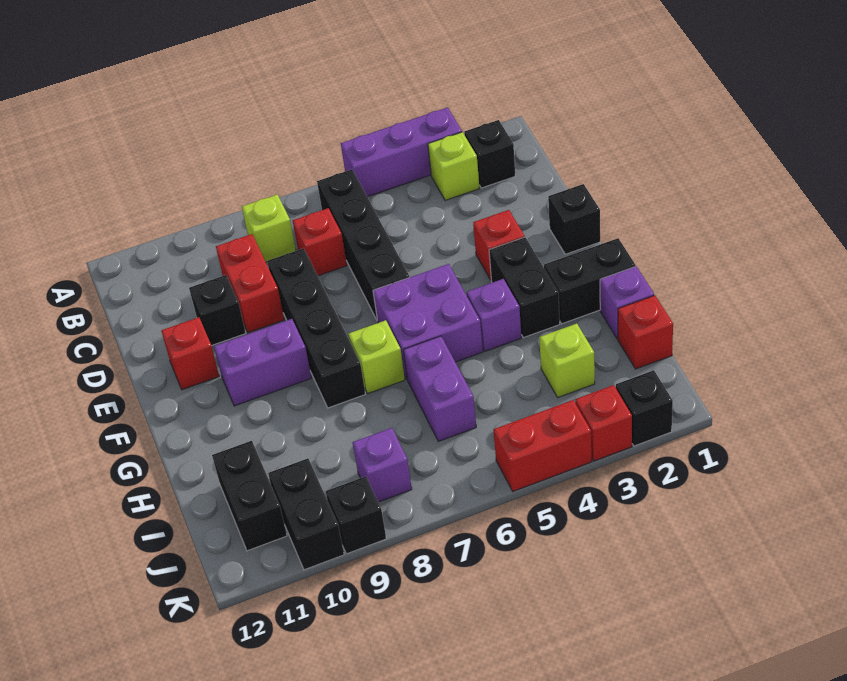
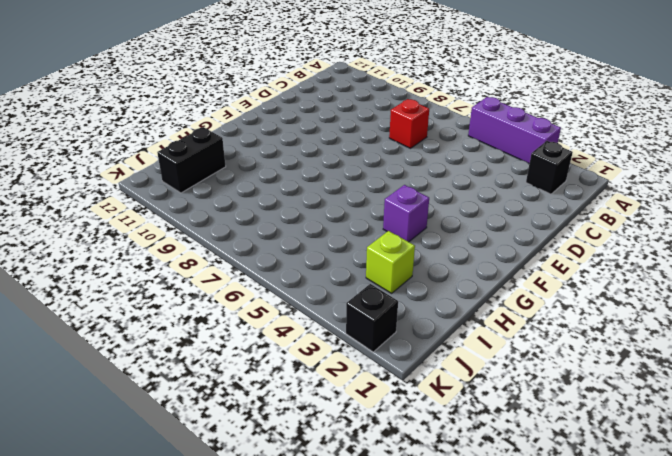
none -> lime 1x1 brick [428,132,479,200]
none -> black 1x4 brick [317,169,410,320]
none -> lime 1x1 brick [242,194,296,262]

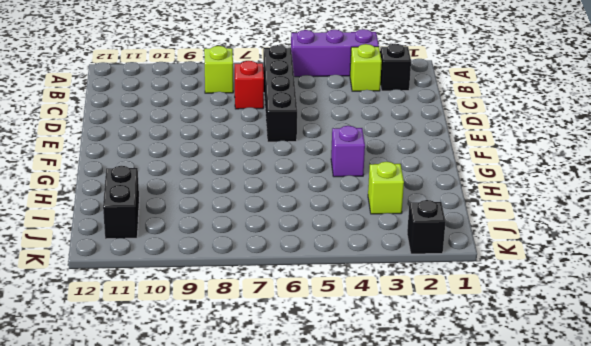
none -> red 1x2 brick [216,234,284,333]
none -> black 1x4 brick [267,248,365,408]
none -> black 1x1 brick [189,275,246,346]

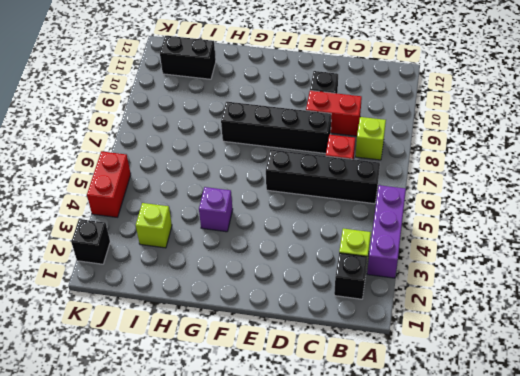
none -> black 1x1 brick [548,184,600,254]
none -> red 1x1 brick [473,210,525,280]
none -> red 1x1 brick [161,317,219,390]

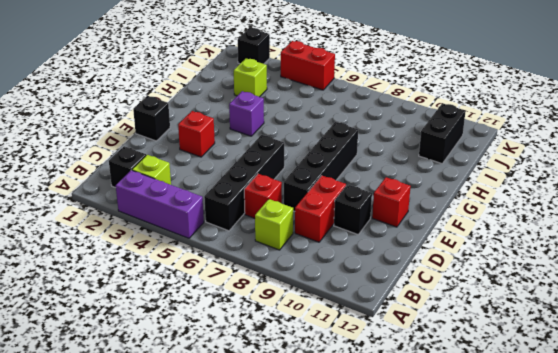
none -> black 1x2 brick [489,237,560,338]
none -> purple 2x2 brick [373,264,483,379]
none -> purple 1x2 brick [214,319,311,406]

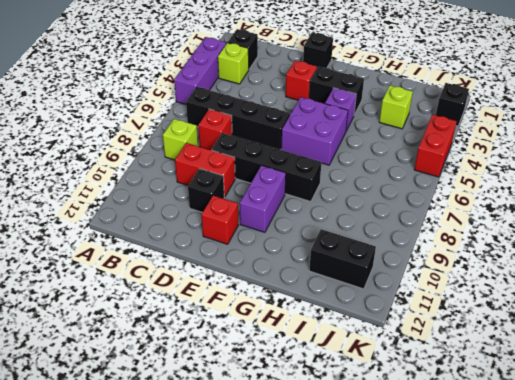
none -> black 1x2 brick [544,238,636,324]
none -> lime 1x1 brick [348,320,405,394]
none -> purple 1x1 brick [600,266,654,339]

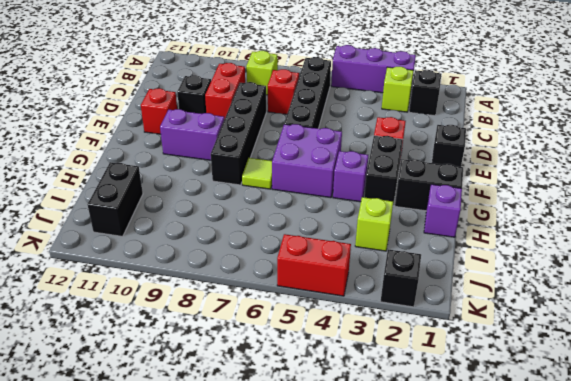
lime 1x1 tile [242,158,272,189] -> lime 1x1 brick [348,320,405,394]
none -> purple 1x2 brick [403,336,476,441]
none -> red 1x1 brick [618,295,673,369]
none -> purple 1x1 brick [352,428,412,502]

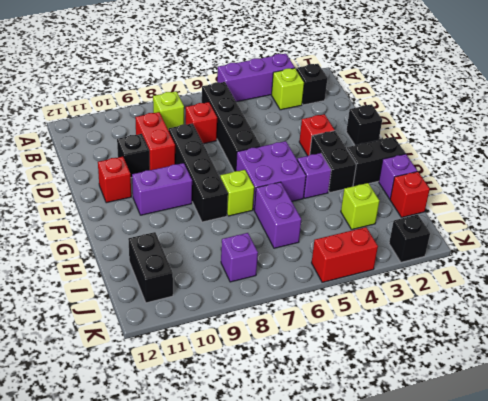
none -> black 1x2 brick [268,458,344,570]
none -> red 1x1 brick [575,385,632,461]
none -> black 1x1 brick [326,476,386,554]

